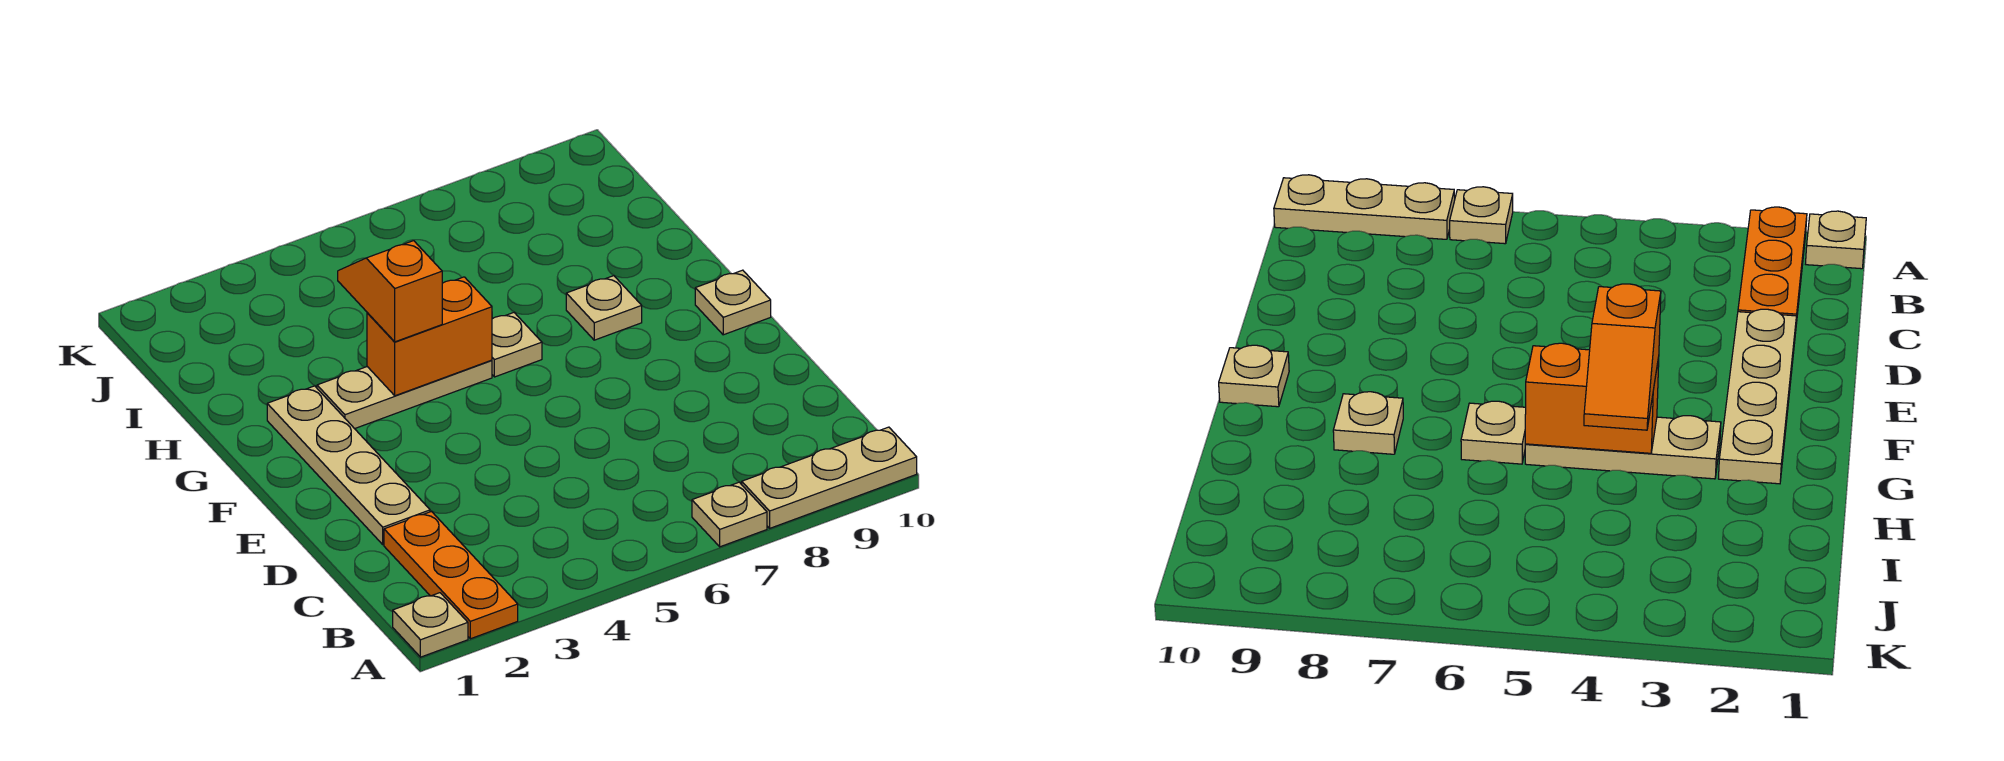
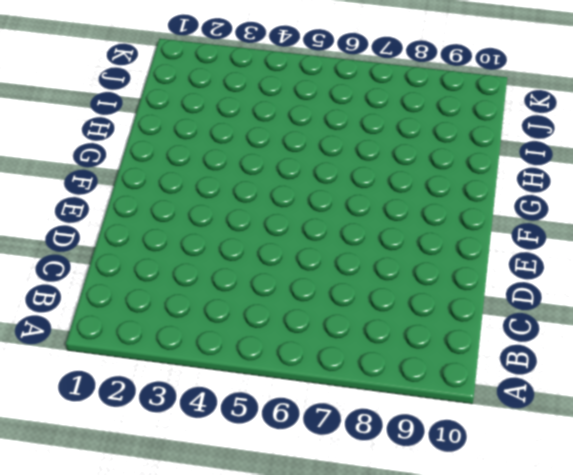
none -> tan 1x1 plate [393,593,468,657]
none -> orange 1x3 plate [384,511,518,639]

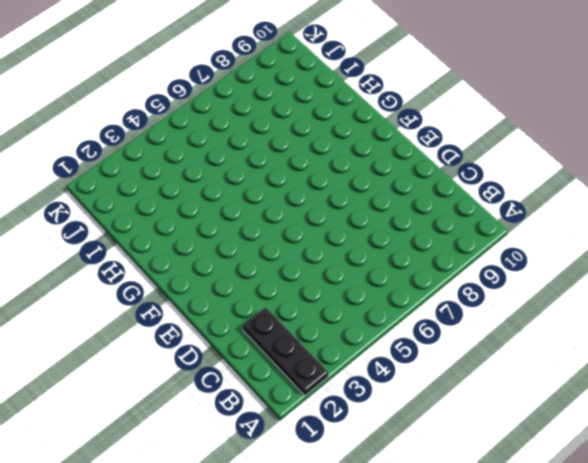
black 1x3 plate [243,307,328,396] -> orange 1x3 plate [384,511,518,639]
none -> tan 1x1 plate [393,593,468,657]
none -> tan 1x1 plate [692,482,767,547]

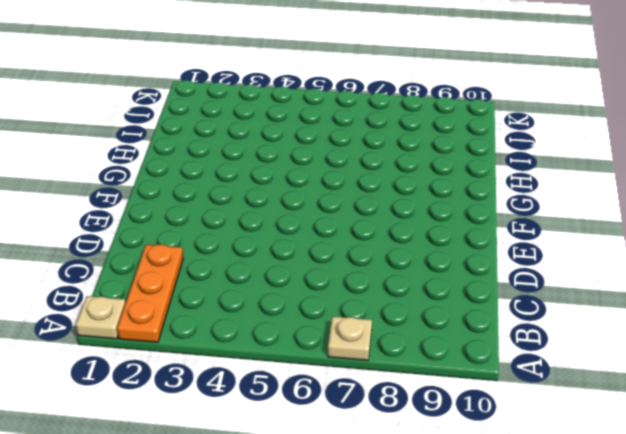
none -> tan 1x3 plate [742,427,917,528]
none -> tan 1x4 plate [267,386,430,544]

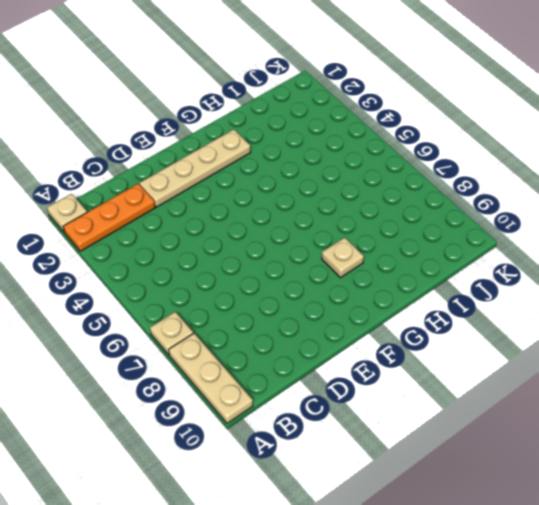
none -> tan 1x1 plate [695,270,771,335]
none -> tan 1x3 plate [317,360,492,429]

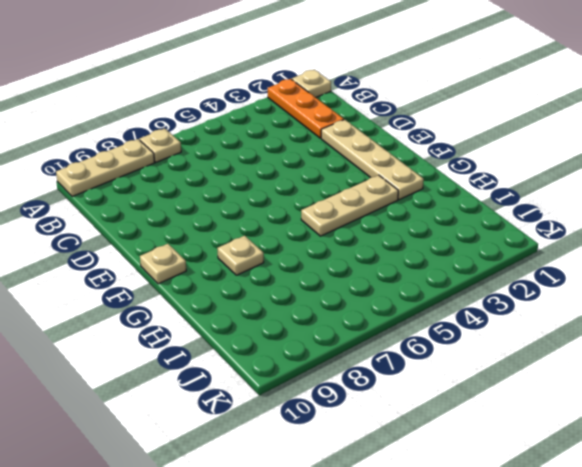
none -> tan 1x1 plate [492,313,542,377]
none -> orange 1x2 brick [367,277,492,396]

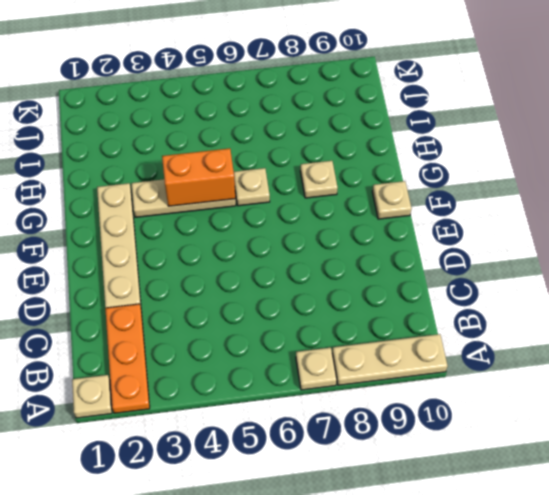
none -> orange 1x2 slope [338,241,442,342]

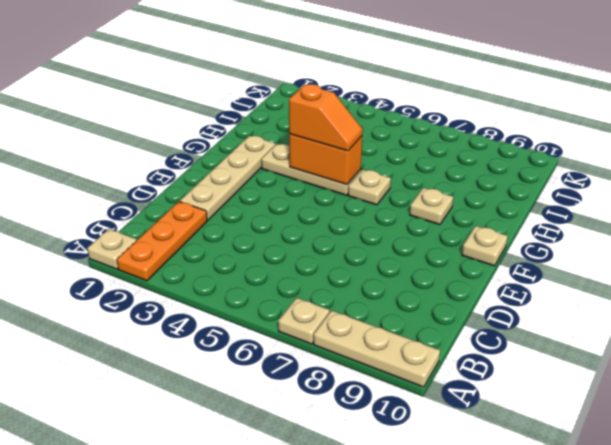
orange 1x2 slope [289,84,363,151] -> orange 1x2 slope turned to [338,241,442,342]

